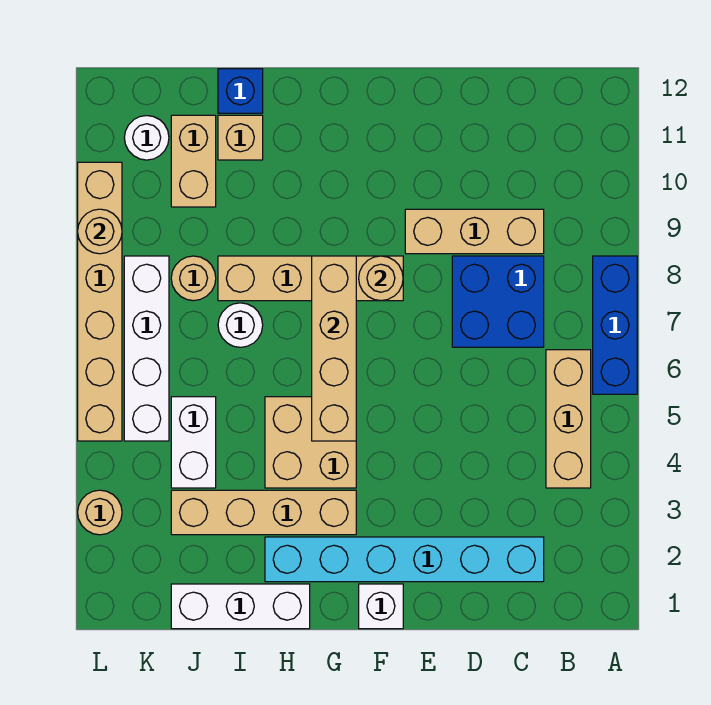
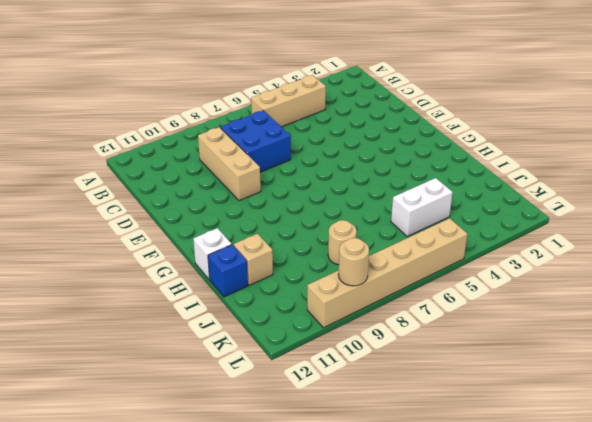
white 1x1 brick [193,228,232,279] -> white 1x1 brick moved to [359,584,403,629]
none -> blue 1x3 brick [593,256,637,394]
none -> cyan 1x6 brick [265,537,544,582]
none -> tan 1x4 brick [218,256,403,301]

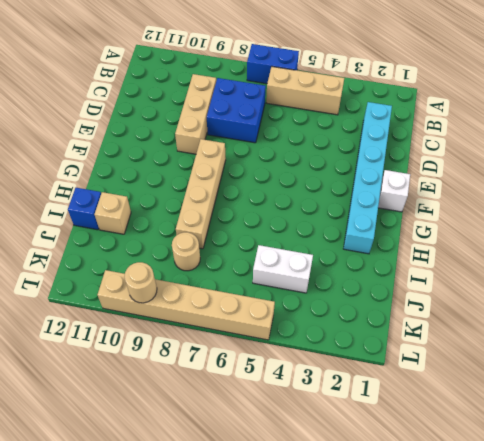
blue 1x2 brick [247,44,299,84] -> blue 1x3 brick [593,256,637,394]
none -> tan 1x4 brick [171,490,356,535]
none -> tan 2x2 brick [265,397,356,488]
none -> white 1x3 brick [171,584,310,629]

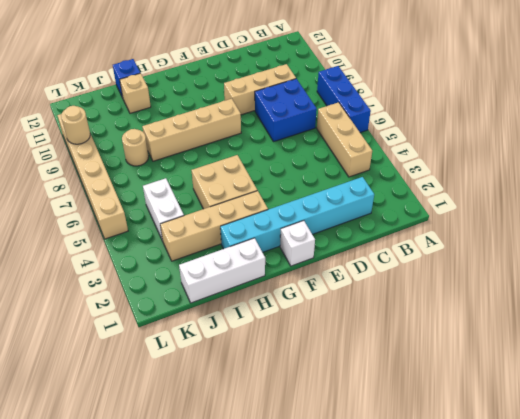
none -> white 1x1 round brick [218,303,263,347]
none -> tan 1x2 brick [171,115,216,207]
none -> white 1x4 brick [124,256,169,441]

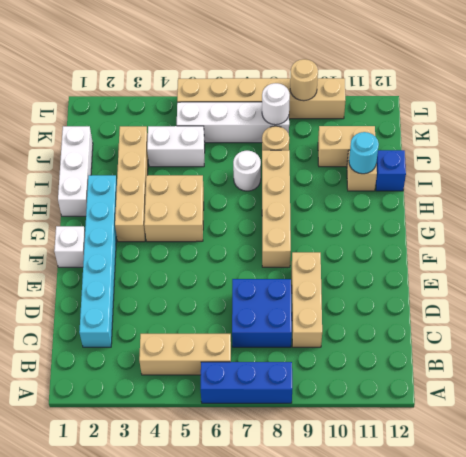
cyan 1x1 round brick [349,132,379,174] -> none
white 1x1 round brick [262,83,290,125] -> white 1x1 round brick moved to [124,116,169,160]
none -> tan 1x1 round brick [78,490,122,535]
none -> tan 1x1 round brick [359,256,403,301]
none -> tan 1x4 brick [312,256,356,441]

